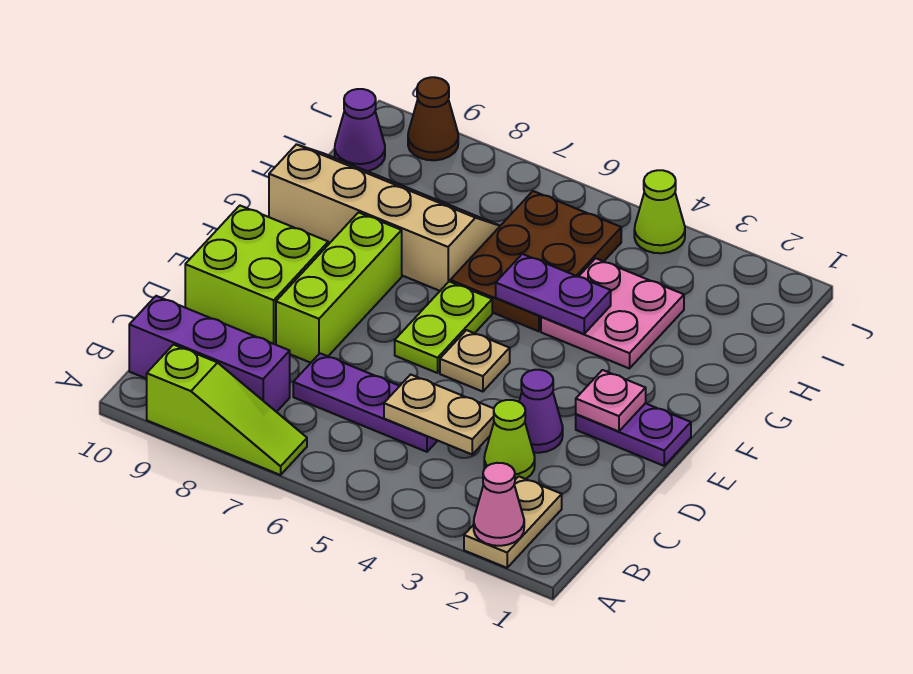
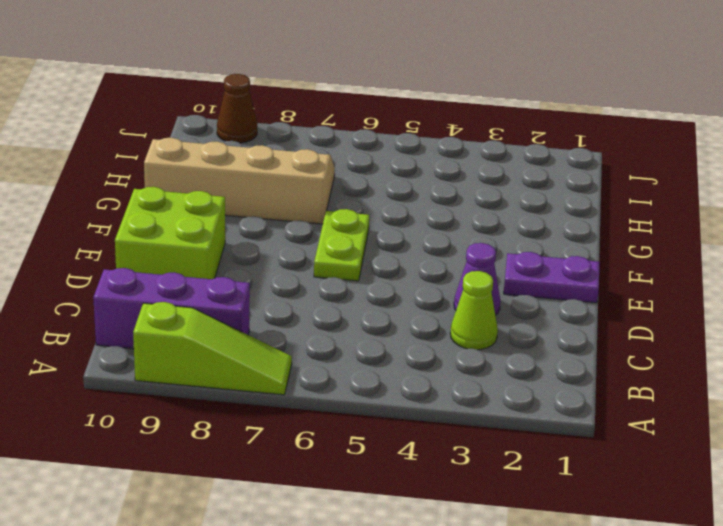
none -> tan 1x2 plate [464,476,562,568]
none -> purple 1x3 plate [293,353,438,452]
none -> lime 1x3 brick [276,212,402,363]

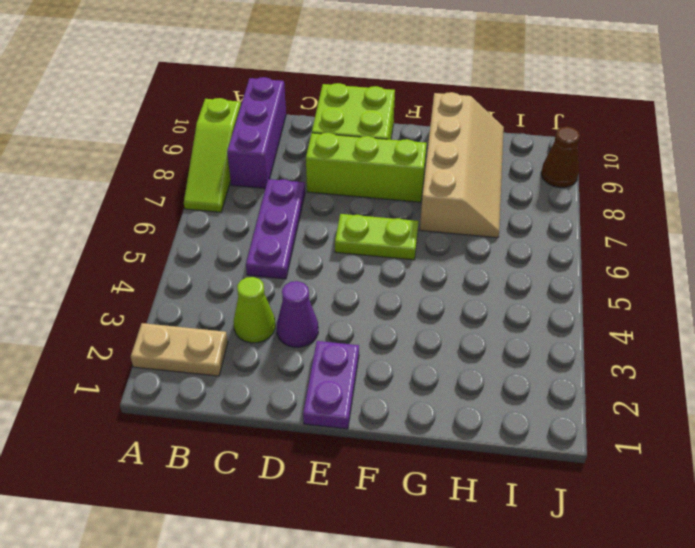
none -> tan 1x1 plate [440,330,510,392]
none -> pink 2x2 plate [541,258,684,369]
none -> brown 2x3 plate [450,191,621,331]

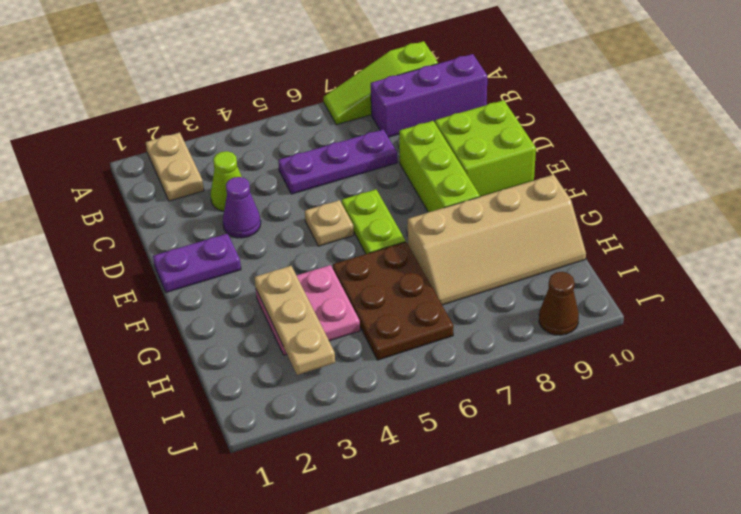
tan 1x3 plate [254,266,335,375] -> none
none -> purple 1x1 cone [335,89,385,171]
none -> lime 1x1 cone [634,170,685,253]
none -> pink 1x1 cone [474,463,524,546]

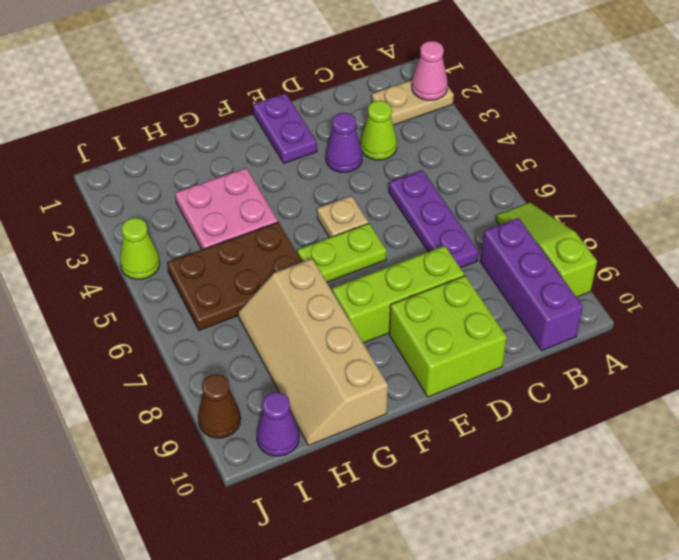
none -> tan 1x2 plate [384,374,494,454]
none -> pink 1x1 plate [576,370,646,431]
none -> purple 1x2 plate [496,254,611,334]

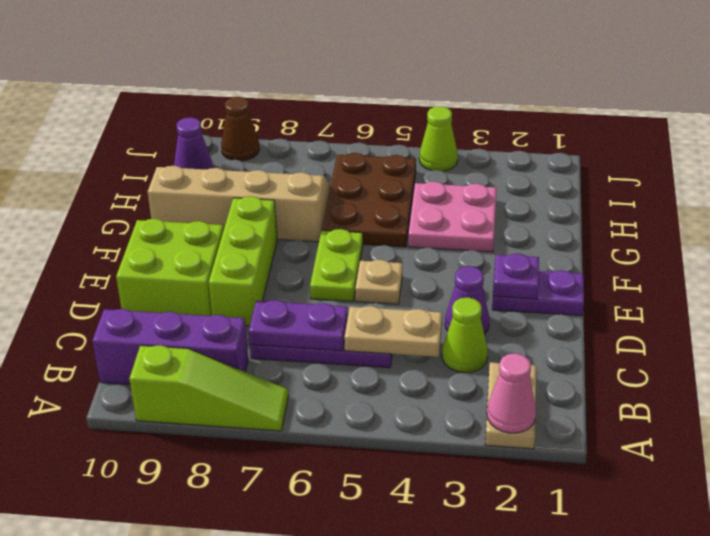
purple 1x2 plate [249,300,348,351] -> purple 1x2 plate moved to [496,254,611,334]
purple 1x1 plate [493,254,539,299] -> pink 1x1 plate [576,370,646,431]

